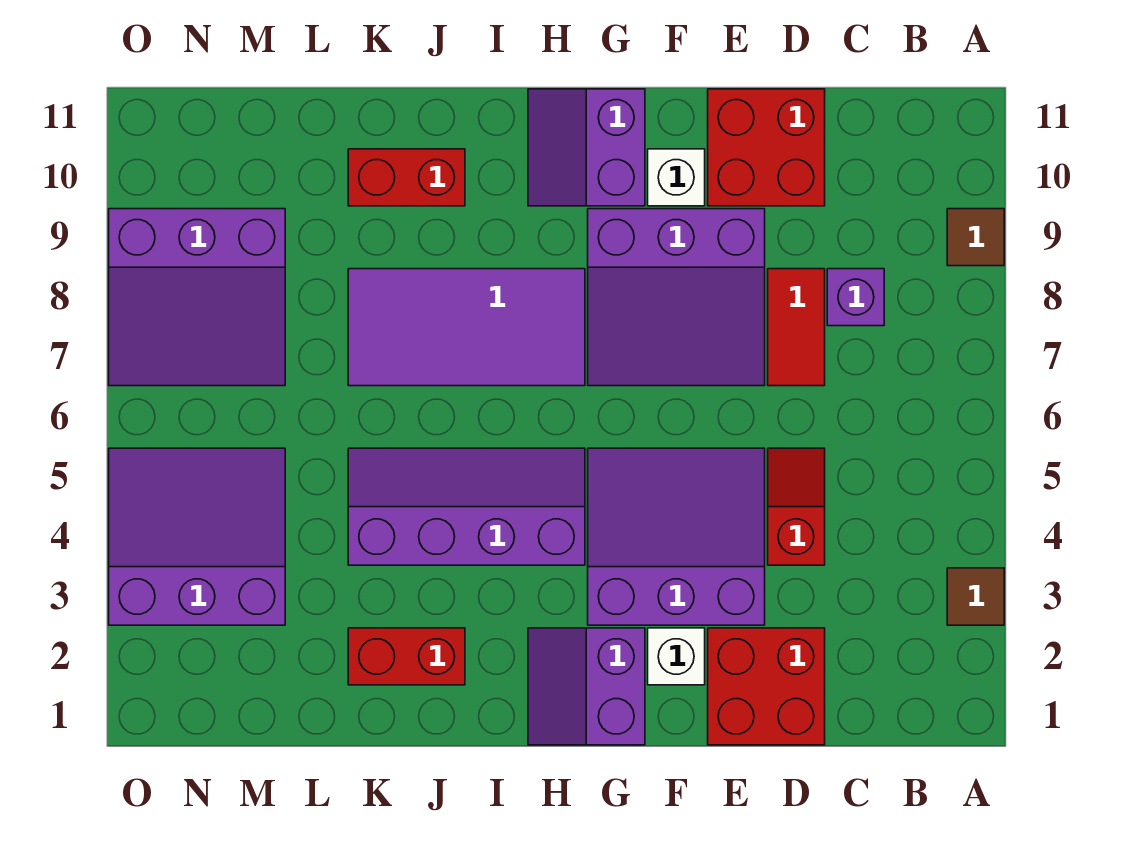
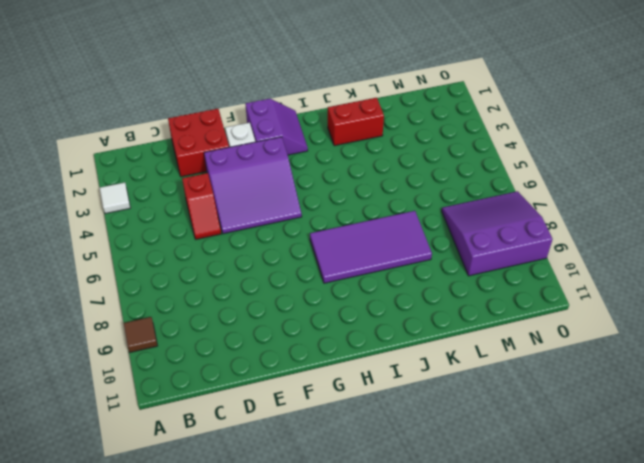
white 1x1 tile [100,182,130,214] -> brown 1x1 tile [947,568,1004,625]
none -> purple 1x1 brick [827,269,884,326]
none -> red 1x2 tile [768,269,825,386]
none -> red 2x2 brick [708,89,825,206]

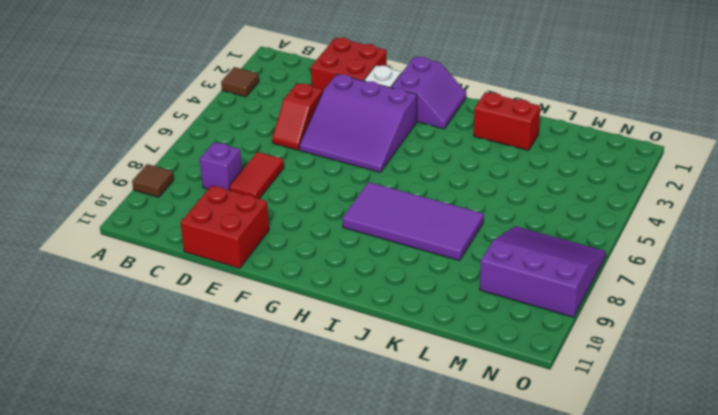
none -> purple 3x3 slope [588,209,765,386]
none -> white 1x1 brick [648,149,705,206]
none -> purple 2x2 slope [528,89,645,206]

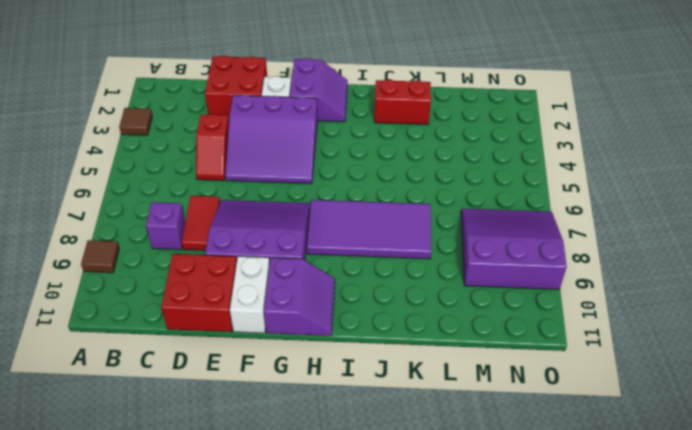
white 1x2 brick [230,256,270,333] -> white 1x1 brick [648,149,705,206]
none -> purple 2x4 slope [348,448,585,565]
none -> red 1x2 brick [348,149,465,206]
none -> purple 3x3 slope [109,448,285,625]

